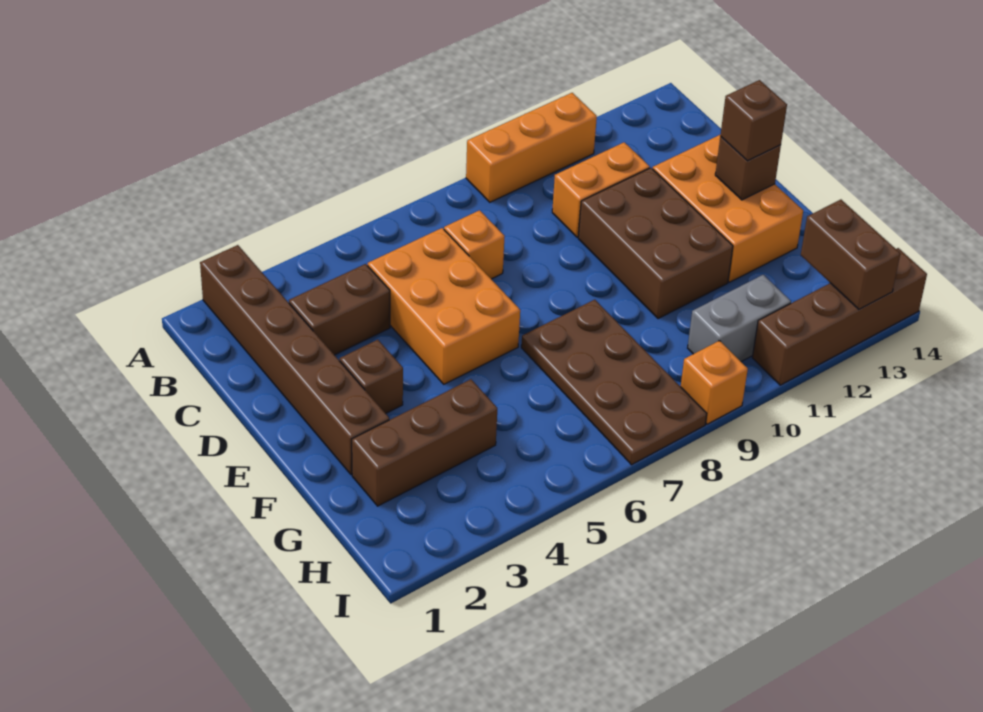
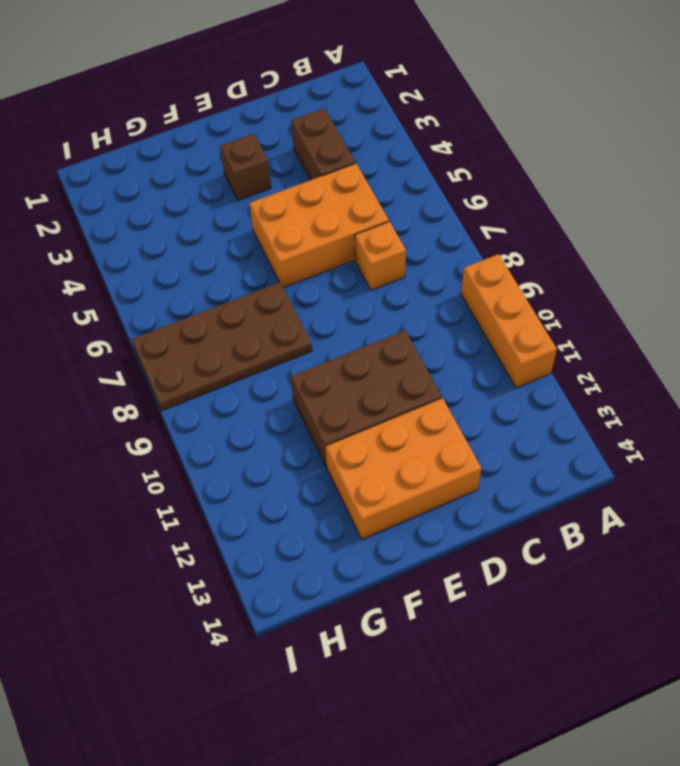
none -> brown 1x6 brick [200,245,389,475]
none -> orange 1x2 brick [552,142,650,237]
none -> brown 1x3 brick [352,379,497,506]

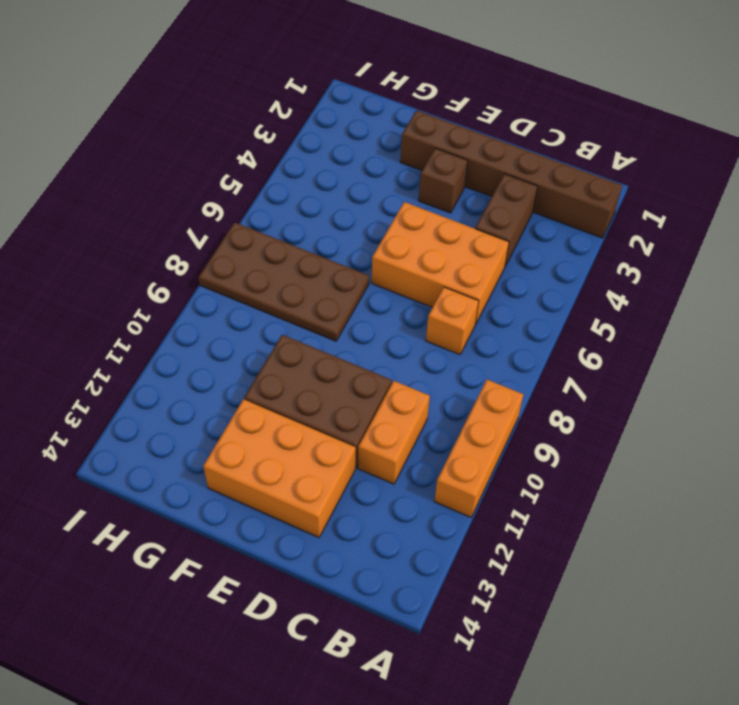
none -> brown 1x3 brick [352,379,497,506]
none -> grey 1x2 brick [688,275,791,362]
none -> orange 1x1 brick [681,341,748,424]

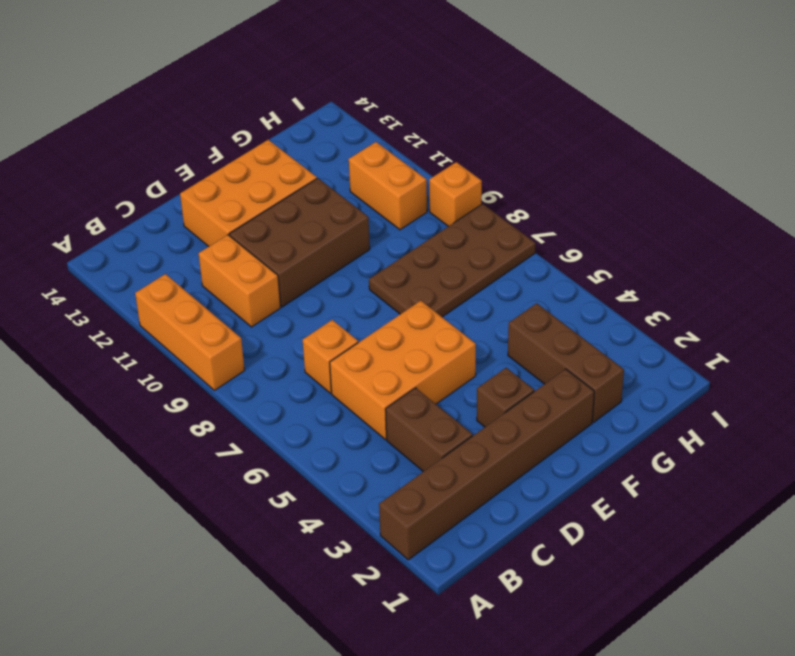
orange 1x2 brick [349,142,427,230] -> grey 1x2 brick [688,275,791,362]
none -> brown 1x4 brick [752,248,927,385]
none -> brown 1x1 brick [715,137,781,200]
none -> brown 1x2 brick [801,200,900,309]

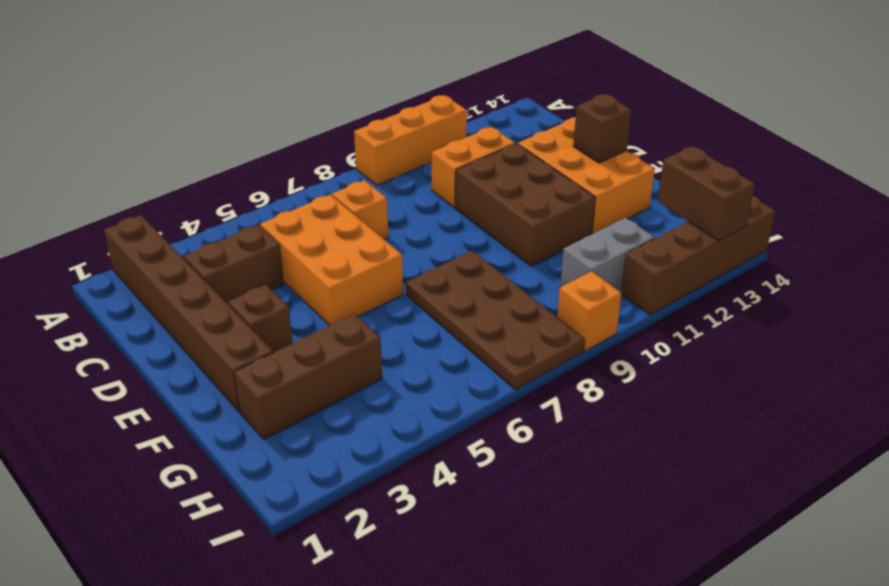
none -> brown 1x1 brick [720,80,787,161]

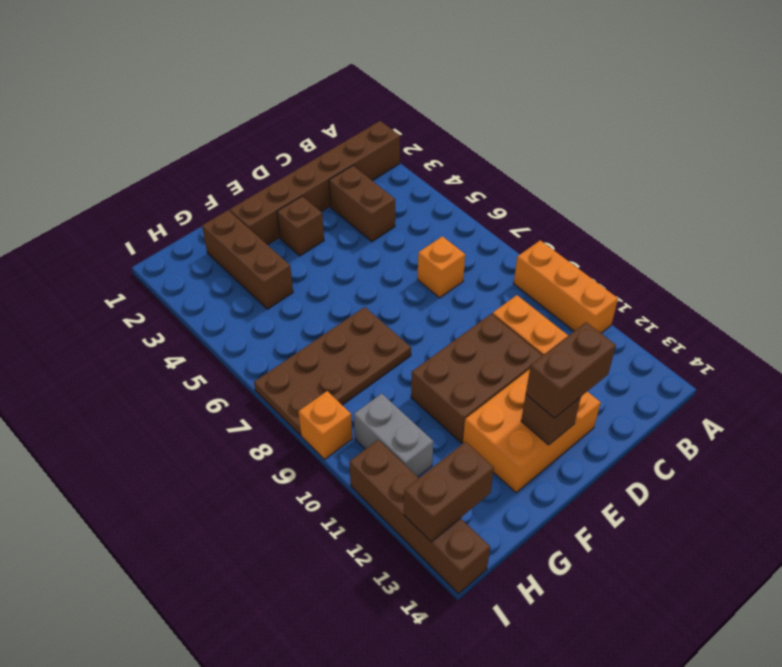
brown 1x2 brick [526,322,616,418] -> brown 1x1 brick [720,80,787,161]
none -> orange 2x3 brick [368,228,520,384]

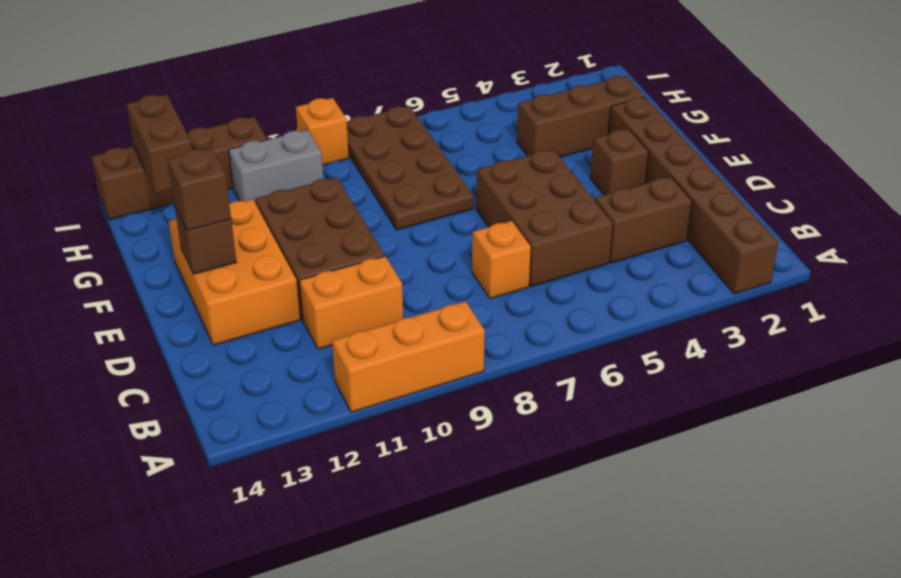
brown 2x3 brick [476,149,613,286] -> orange 2x3 brick [368,228,520,384]

